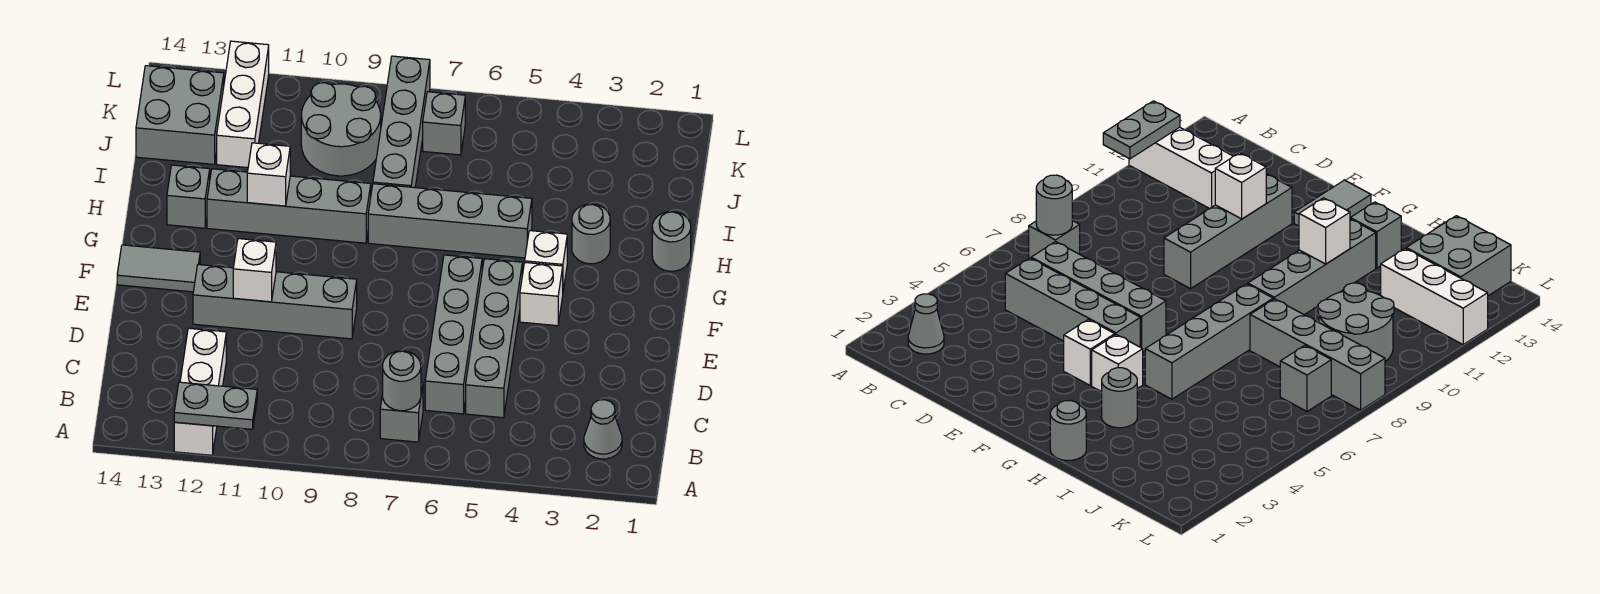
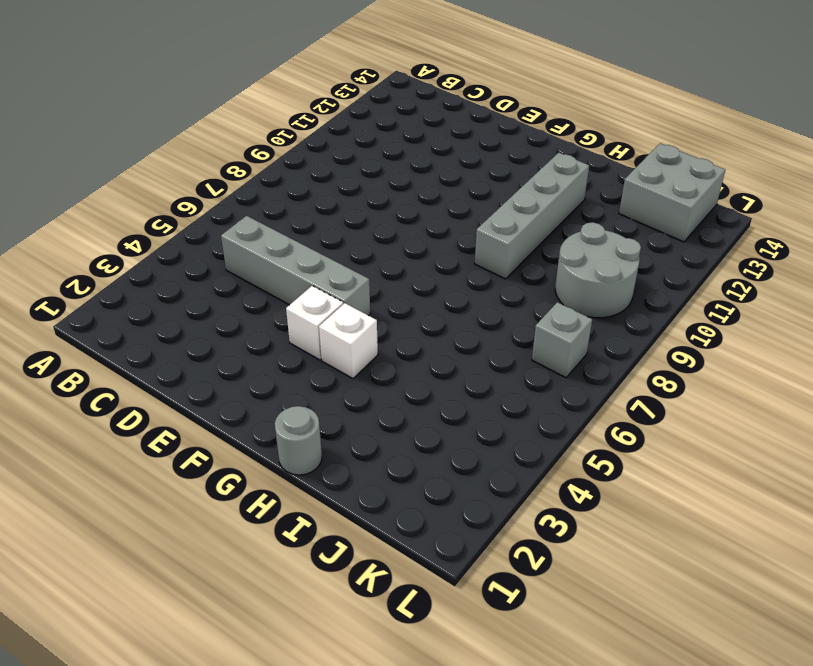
none -> white 1x3 brick [174,328,226,455]
none -> grey 1x1 cone [584,400,622,459]
none -> grey 1x1 brick [380,382,423,442]

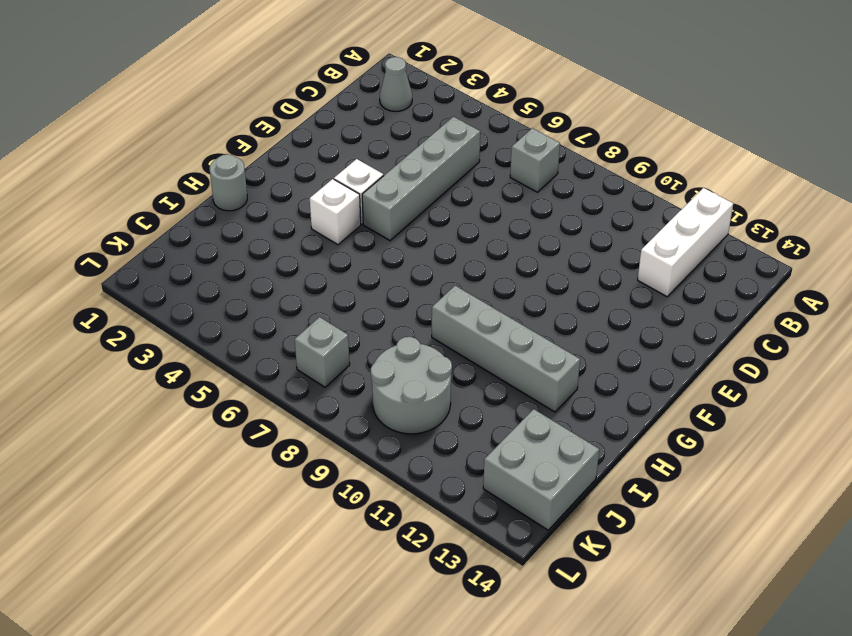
none -> grey 1x4 brick [425,255,482,414]
none -> grey 1x4 brick [193,265,357,339]
none -> grey 1x2 tile [117,245,200,292]

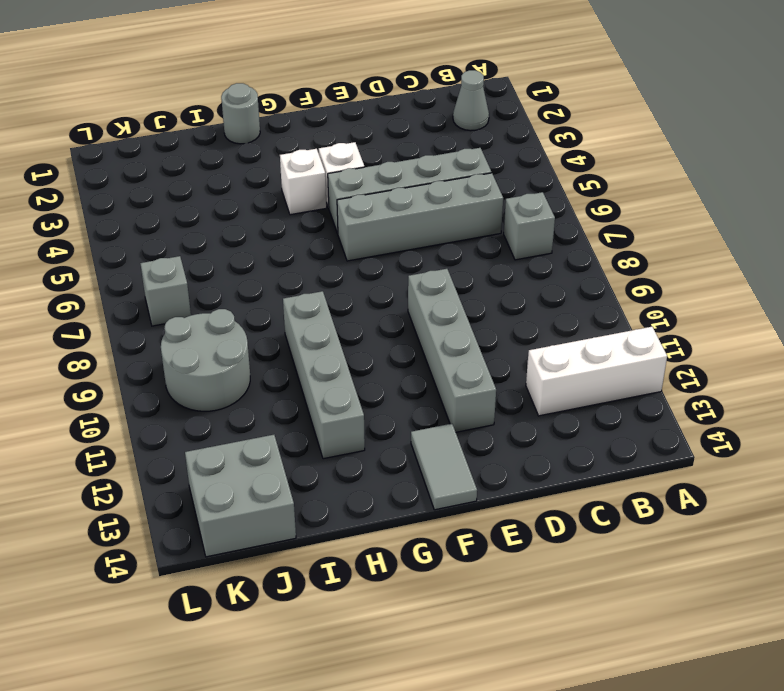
none -> grey 1x1 round brick [572,204,610,264]
none -> grey 1x4 brick [368,184,532,258]
none -> grey 1x1 brick [167,165,210,228]

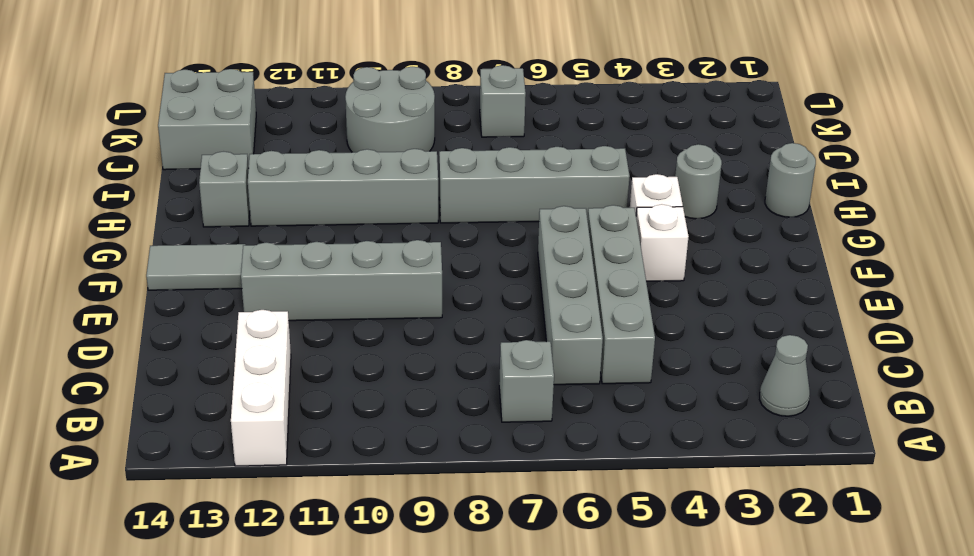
none -> grey 1x4 brick [373,56,430,188]
none -> white 1x3 brick [217,41,269,168]
none -> grey 1x2 plate [174,382,257,429]

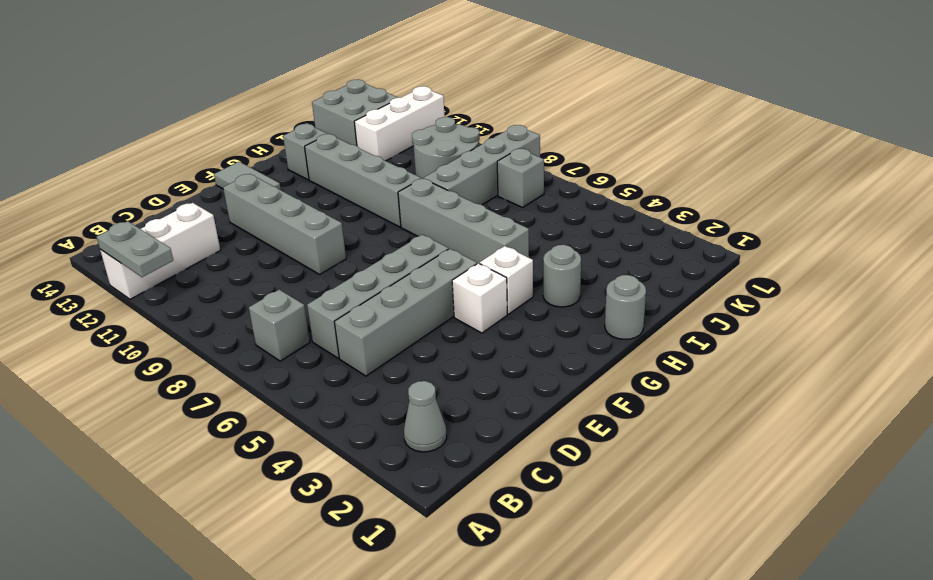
none -> grey 1x1 round brick [383,351,421,411]
none -> white 1x1 brick [233,239,276,302]
none -> white 1x1 brick [247,143,290,206]

